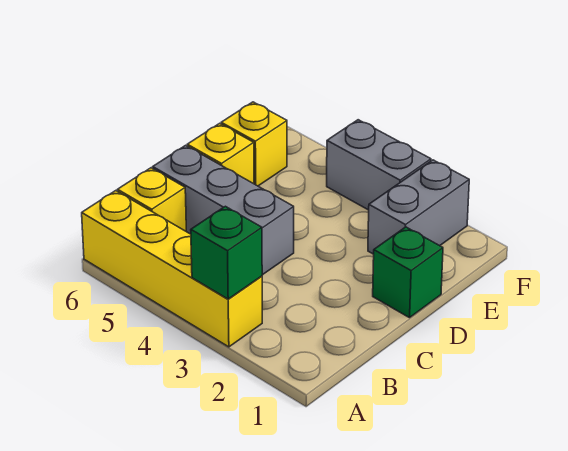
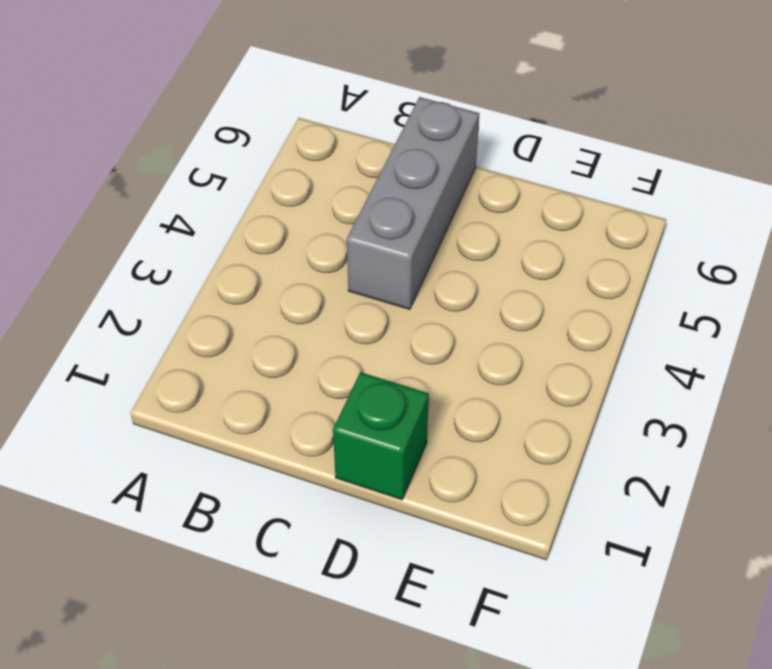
none -> yellow 1x4 brick [82,191,262,347]
none -> yellow 1x1 brick [118,168,186,231]

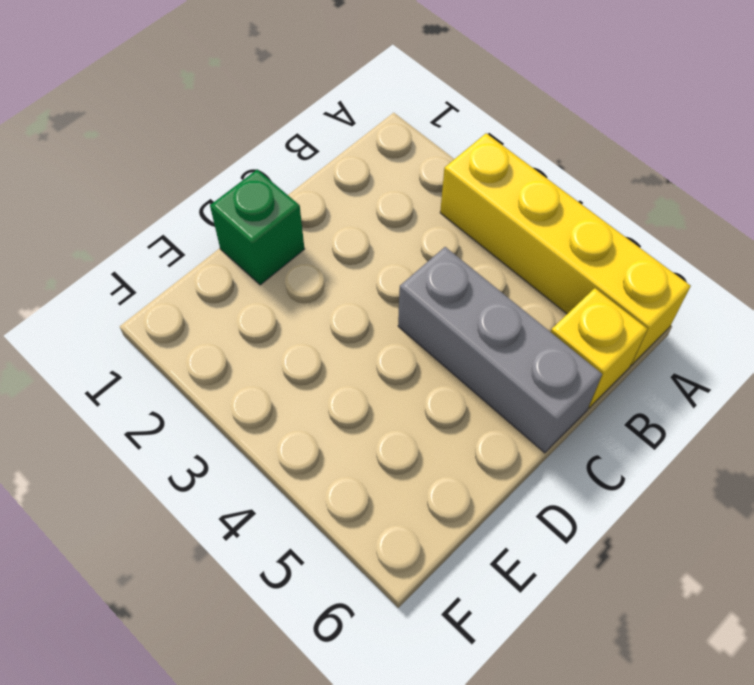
none -> yellow 1x1 brick [187,123,254,184]
none -> grey 1x2 brick [368,160,469,254]

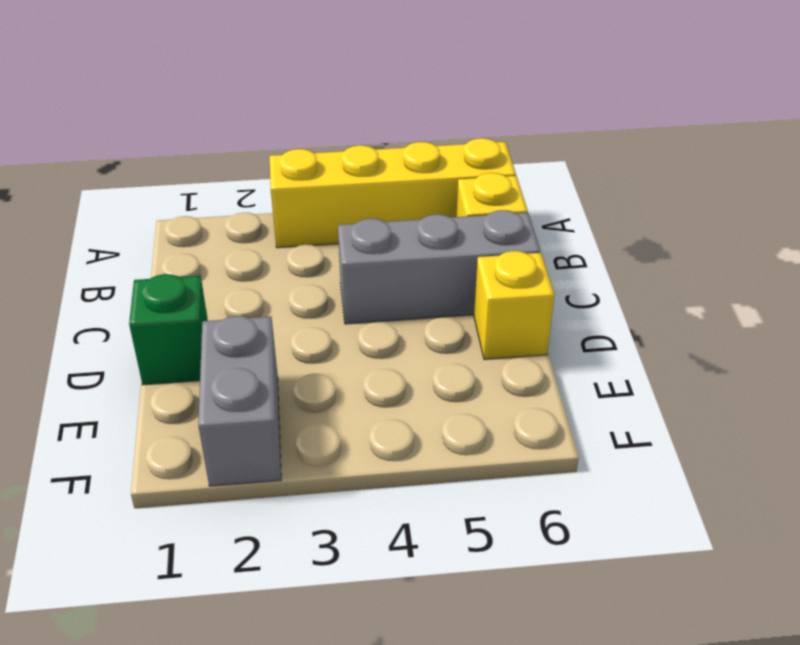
none -> yellow 1x1 brick [221,102,287,186]
none -> grey 1x2 brick [327,120,431,210]

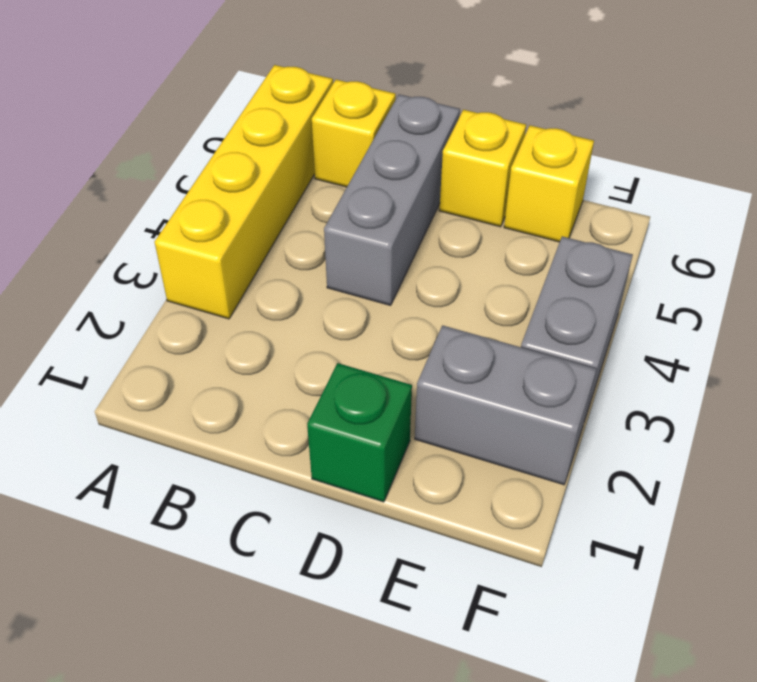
none -> green 1x1 brick [191,206,262,299]

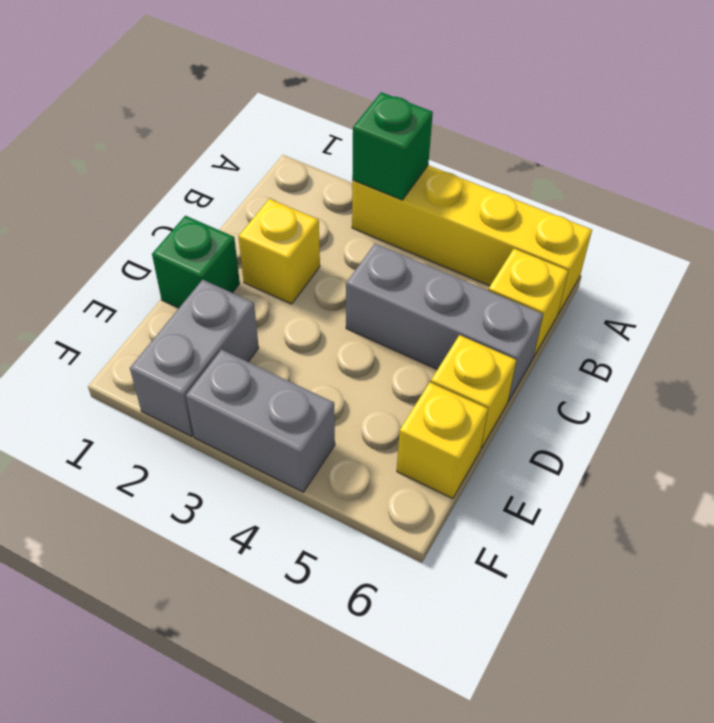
yellow 1x1 brick [238,199,320,304] -> none

